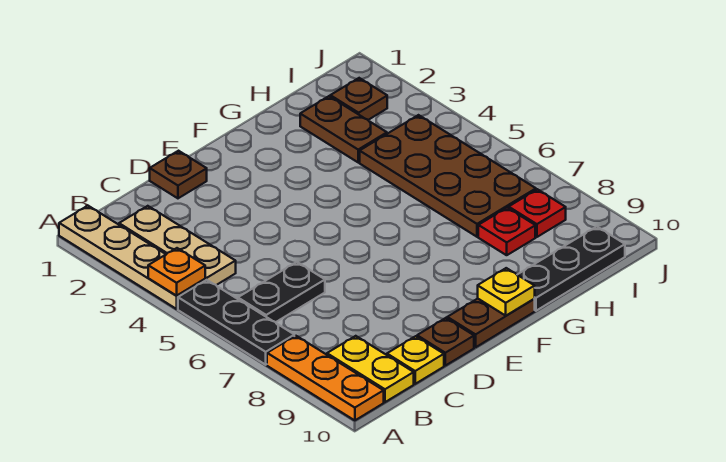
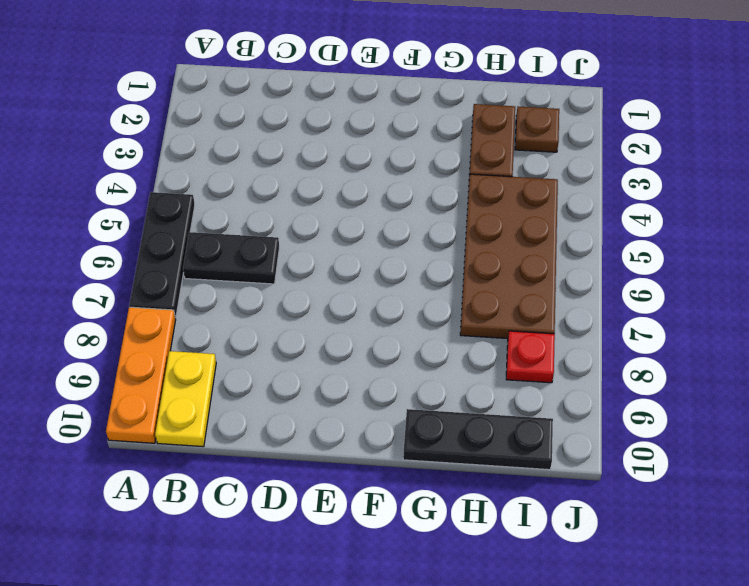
none -> tan 1x4 plate [59,206,205,309]
none -> tan 1x3 plate [119,206,236,285]
none -> yellow 1x1 plate [387,336,444,384]

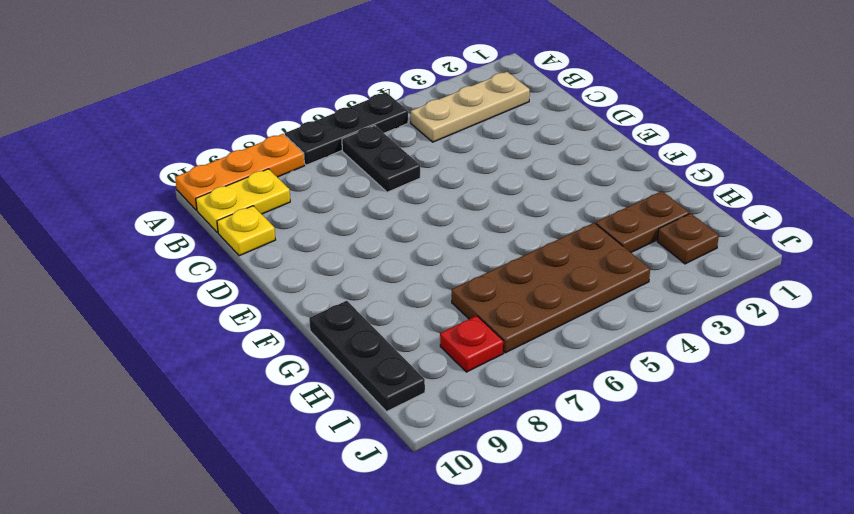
none -> tan 1x4 plate [59,206,205,309]
none -> brown 1x1 plate [150,151,207,198]
none -> brown 1x1 plate [417,318,474,366]

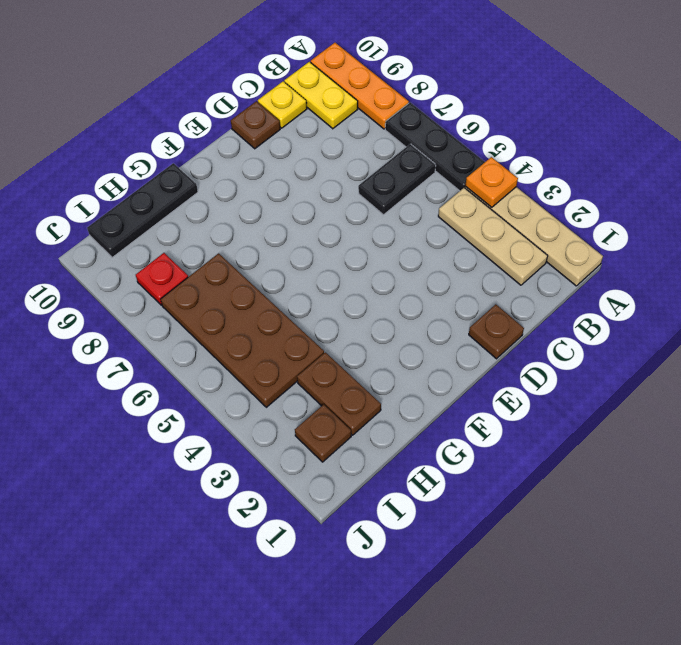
none -> brown 1x2 plate [447,299,535,347]
none -> red 1x1 plate [478,208,535,255]
none -> yellow 1x1 plate [478,268,535,316]

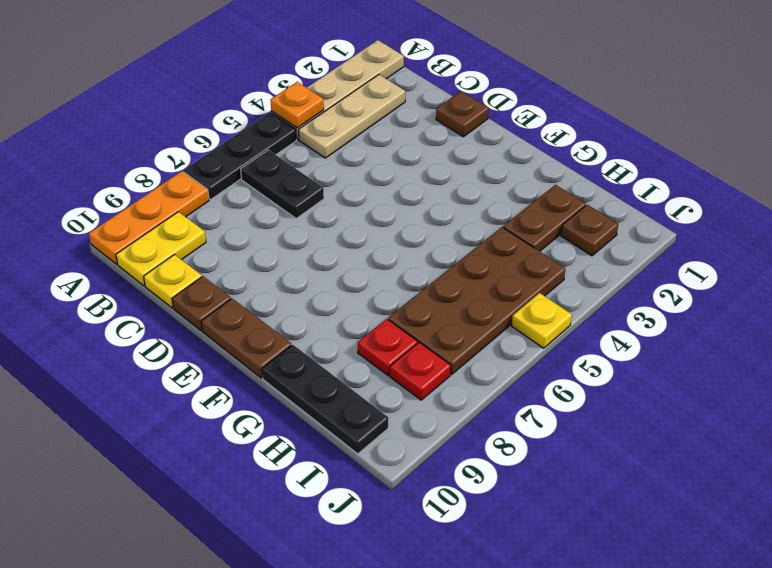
yellow 1x1 plate [512,293,572,348] -> yellow 1x1 plate moved to [478,268,535,316]

